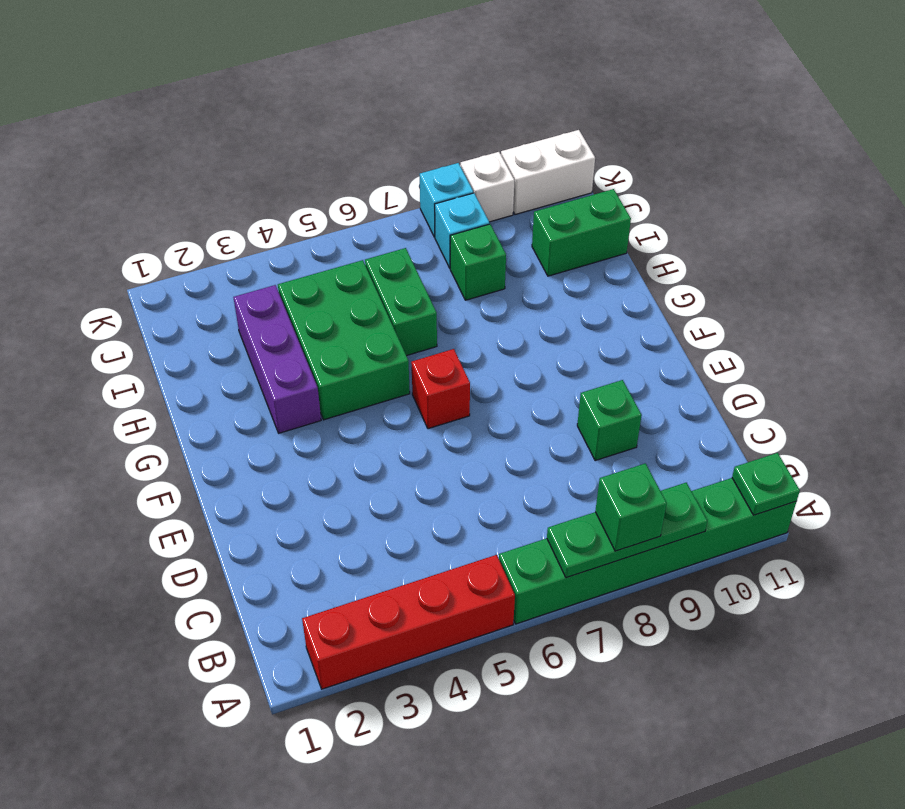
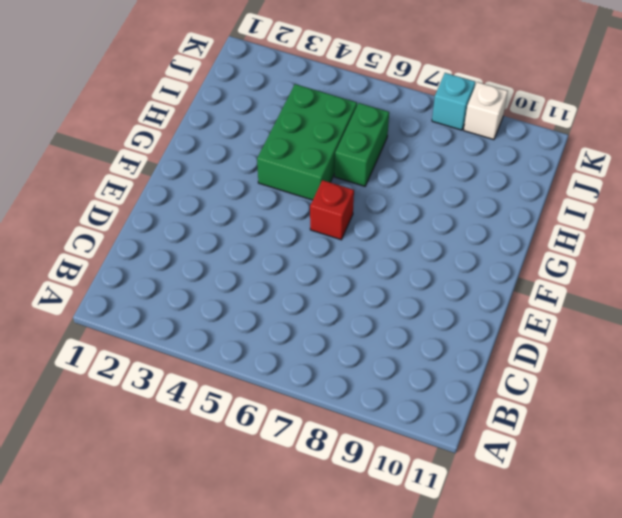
none -> red 1x4 brick [302,555,515,689]
none -> green 1x6 brick [499,478,796,624]
none -> green 1x1 brick [577,380,642,461]

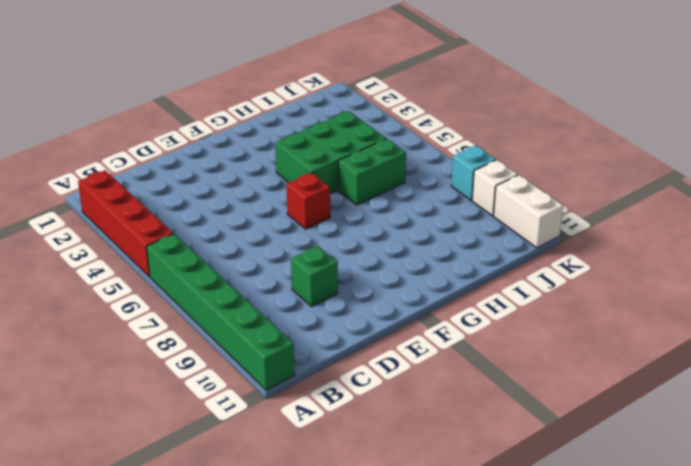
none -> purple 1x3 brick [233,285,321,433]
none -> green 1x1 brick [450,224,506,300]
none -> green 1x2 brick [532,189,631,276]

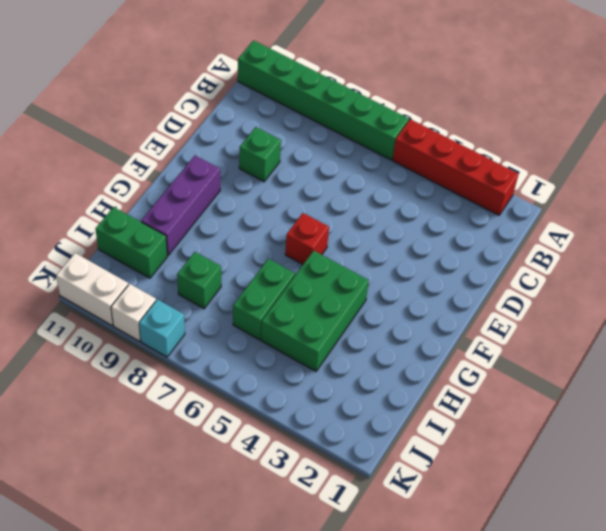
purple 1x3 brick [141,156,220,255] -> purple 1x3 brick moved to [233,285,321,433]
none -> cyan 1x1 brick [435,193,490,268]
none -> green 1x3 plate [547,483,707,578]
none -> green 1x1 plate [732,453,800,515]

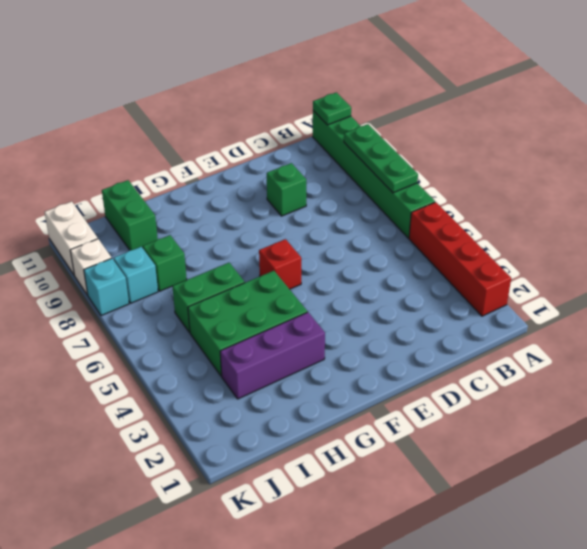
none -> green 1x1 brick [595,463,667,551]

